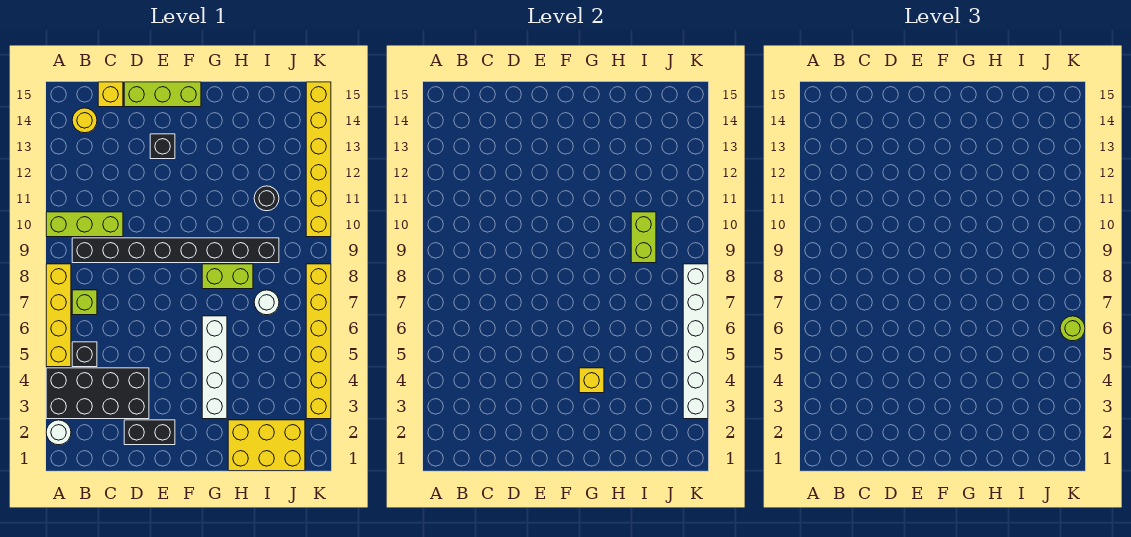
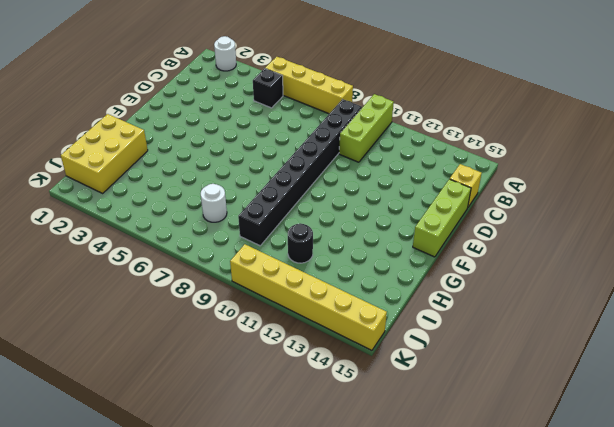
none -> black 2x4 brick [46,368,149,419]
none -> lime 1x1 brick [72,290,97,315]
none -> yellow 1x1 round brick [72,108,97,133]

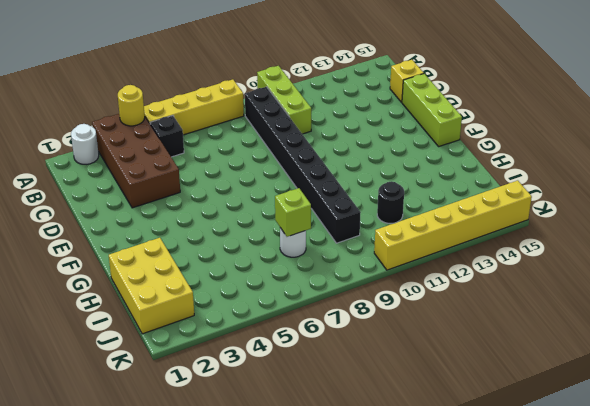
brown 2x4 brick [92,114,180,208] -> black 2x4 brick [46,368,149,419]
yellow 1x1 round brick [118,85,145,126] -> yellow 1x1 round brick moved to [72,108,97,133]
lime 1x1 brick [275,188,311,237] -> lime 1x1 brick moved to [72,290,97,315]
none -> black 1x2 brick [124,420,175,445]
none -> black 1x1 brick [150,134,175,159]
none -> white 1x4 brick [202,316,227,419]

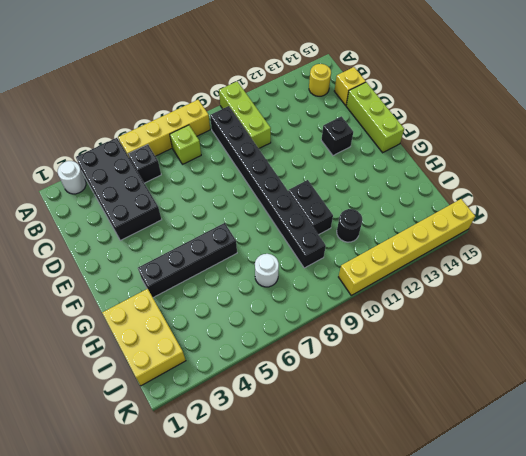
black 1x4 brick [138,223,237,298] -> white 1x4 brick [202,316,227,419]
black 1x2 brick [288,180,333,235] -> black 1x2 brick moved to [124,420,175,445]
none -> lime 1x2 brick [202,264,253,289]
none -> yellow 1x6 brick [306,264,331,419]
none -> yellow 1x1 brick [579,368,604,393]

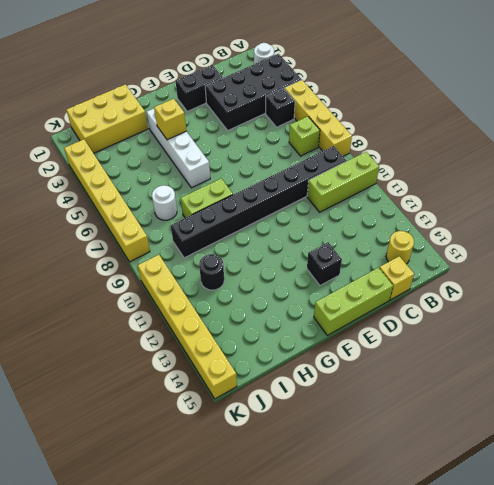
none -> lime 1x2 brick [631,212,656,263]
none -> white 1x6 brick [683,264,708,419]
none -> lime 1x1 round brick [1060,316,1085,341]

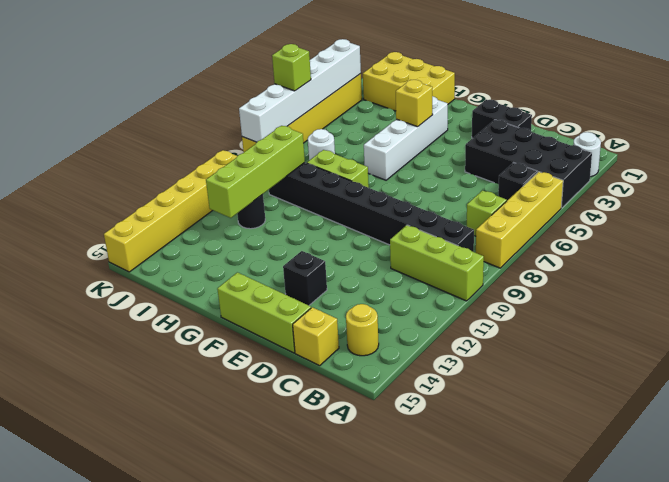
lime 1x4 brick [206,126,305,218] -> lime 1x2 brick [631,212,656,263]
lime 1x1 brick [272,44,311,91] -> lime 1x1 round brick [1060,316,1085,341]

